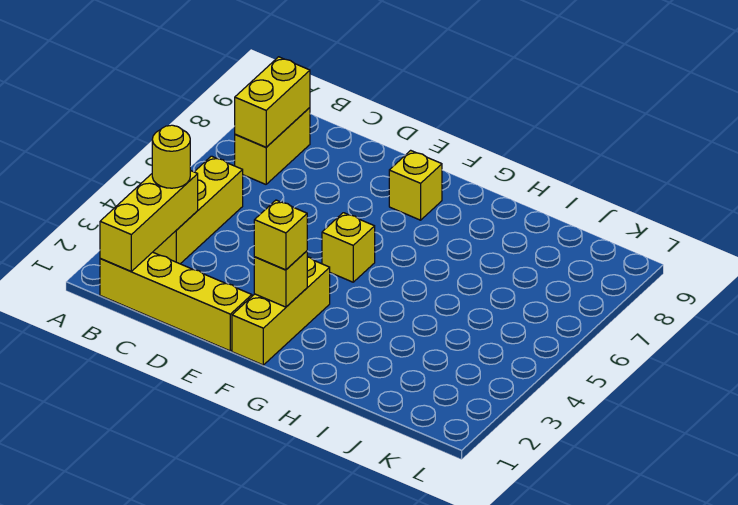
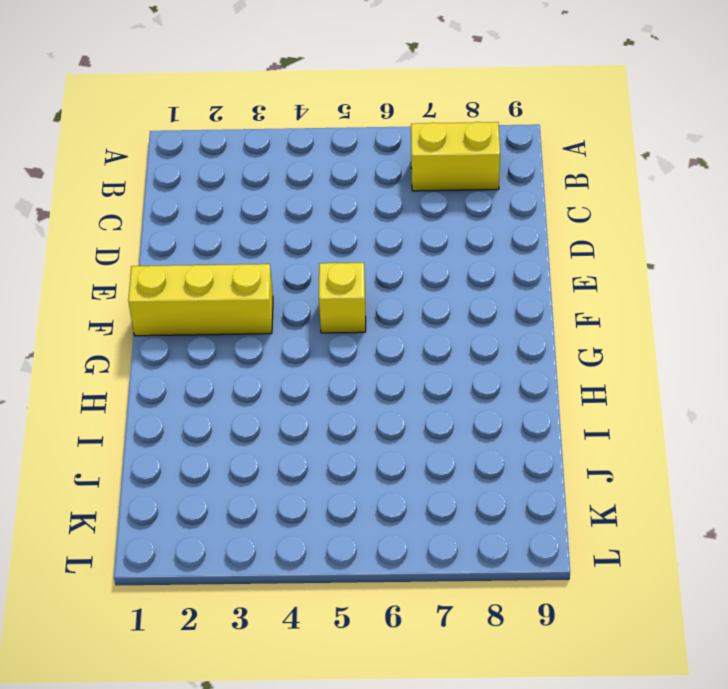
none -> yellow 1x4 brick [100,252,252,351]
none -> yellow 1x3 brick [153,156,243,264]

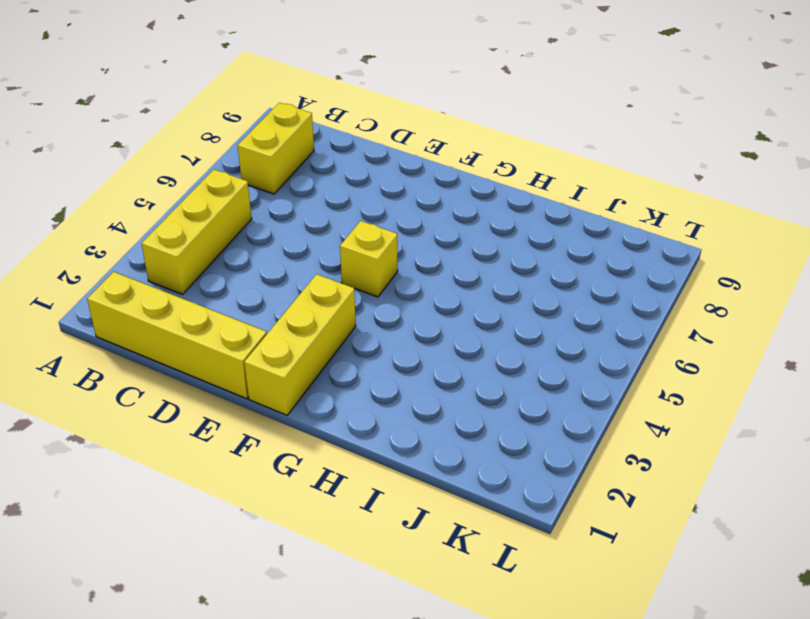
none -> yellow 1x1 brick [389,150,442,220]
none -> yellow 1x3 brick [100,170,198,271]

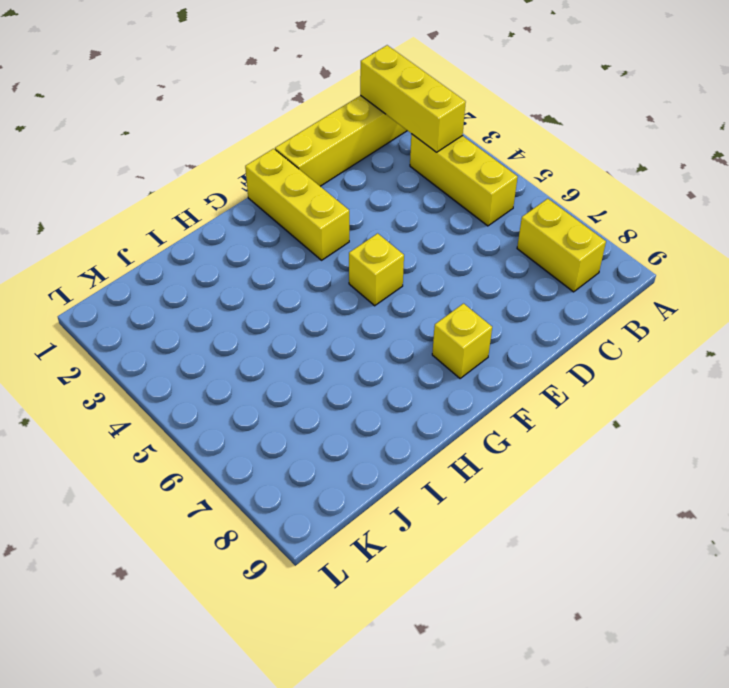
none -> yellow 1x2 brick [235,57,310,147]
none -> yellow 1x1 brick [254,251,307,307]

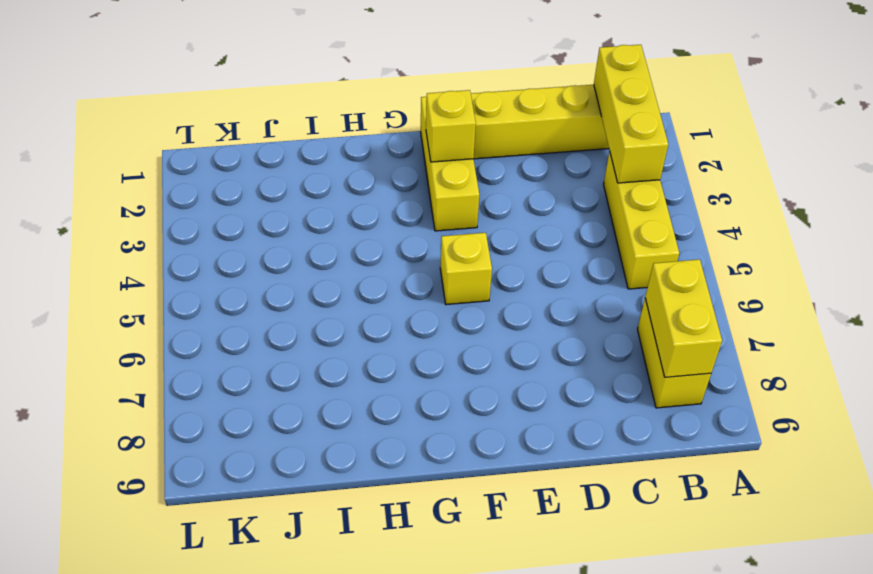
none -> yellow 1x1 brick [389,150,442,220]
none -> yellow 1x1 round brick [152,125,190,188]

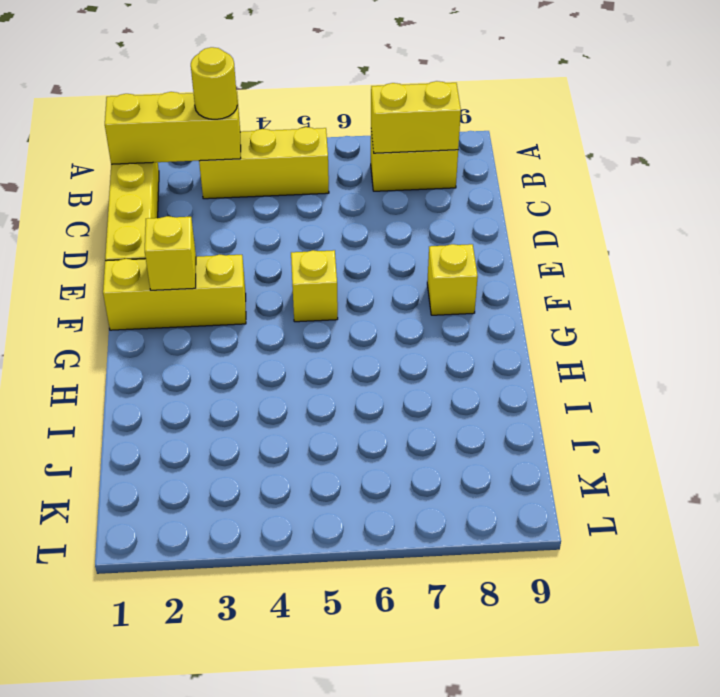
none -> yellow 1x1 brick [254,200,307,270]

